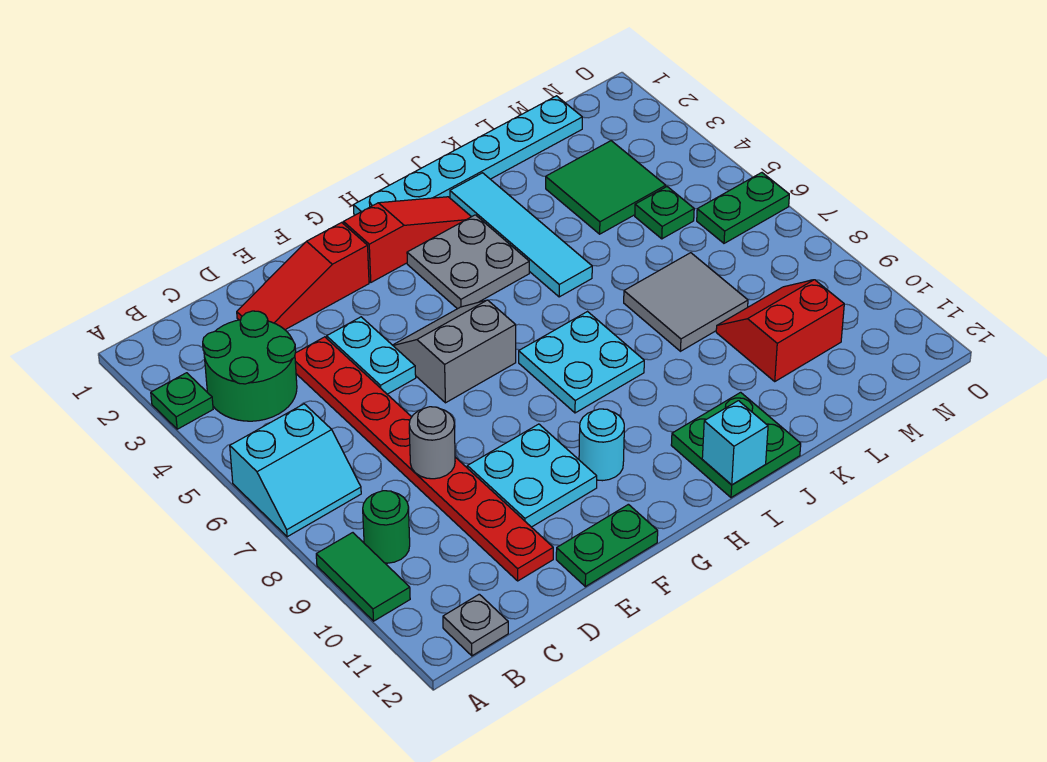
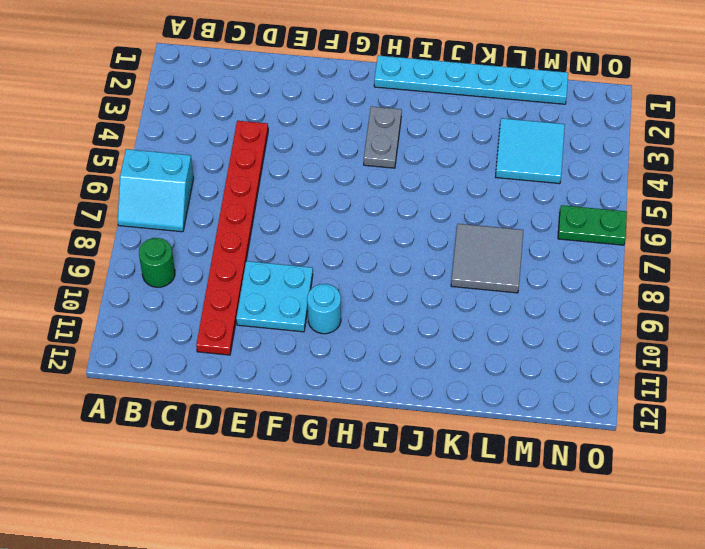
grey 1x2 plate [364,106,402,168] -> grey 2x2 plate [407,215,529,309]
cyan 2x2 tile [496,118,565,184] -> green 2x2 tile [546,141,666,234]
none -> green 1x1 plate [151,373,213,429]
none -> green 1x2 tile [316,533,410,621]
none -> green 2x2 round brick [203,311,297,421]

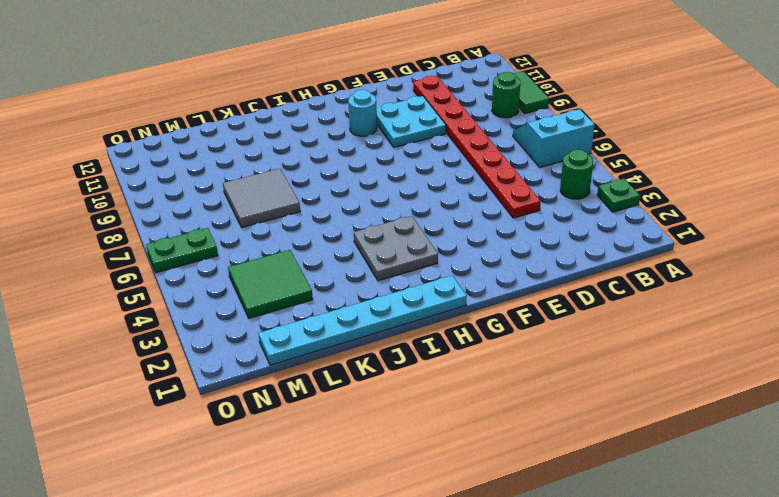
green 1x1 round brick [560,150,593,199] -> green 2x2 round brick [203,311,297,421]
none -> grey 1x1 plate [443,594,508,656]
none -> red 1x3 slope [237,222,369,330]
none -> cyan 1x2 plate [327,317,416,394]

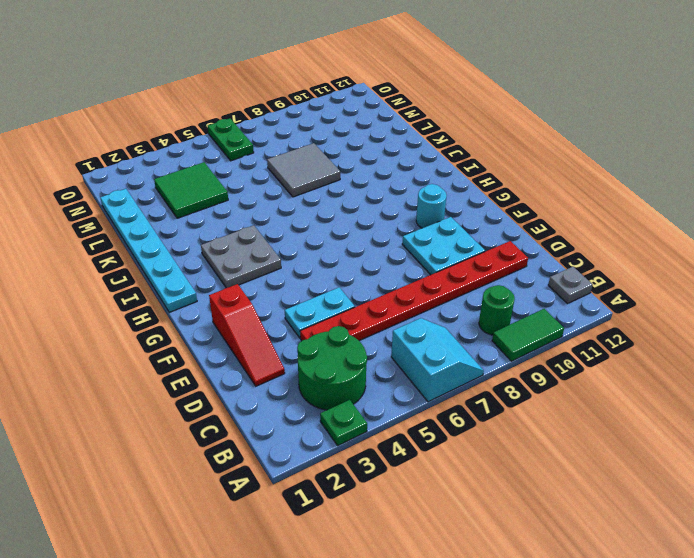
none -> green 1x2 plate [556,504,658,587]
none -> grey 2x2 slope [393,300,516,403]
none -> red 1x3 slope [344,197,471,282]

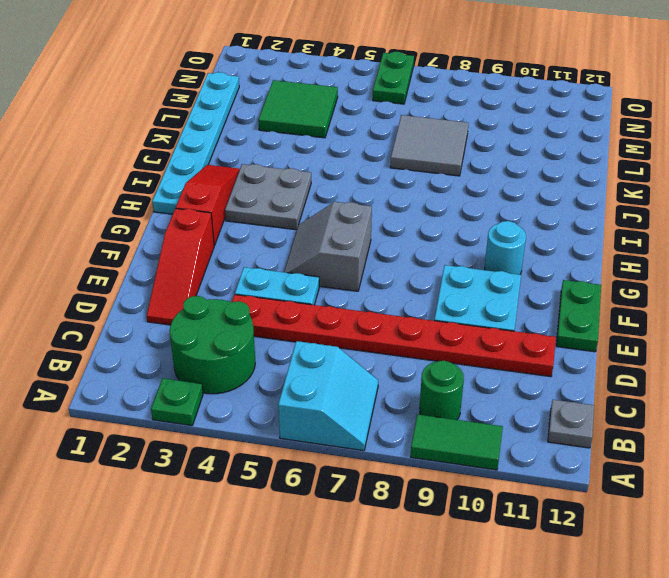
none -> cyan 2x2 plate [519,312,644,413]
none -> green 2x2 plate [671,392,801,498]
none -> cyan 1x4 tile [450,173,592,297]

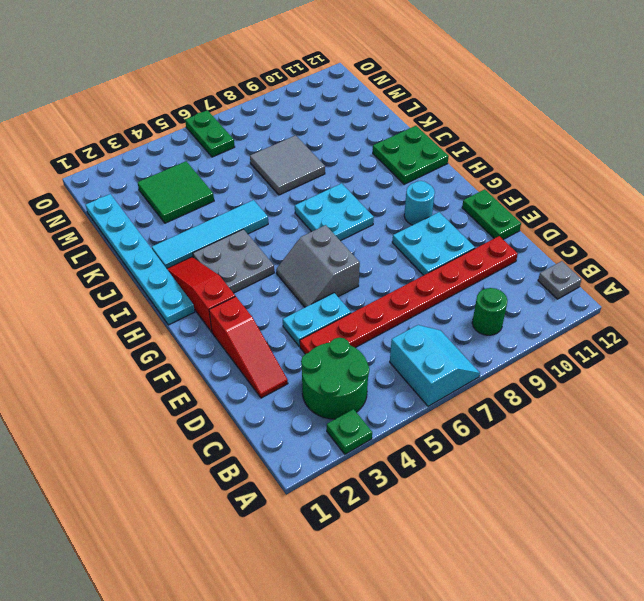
none -> green 1x2 tile [316,533,410,621]
none -> red 2x2 slope [716,280,844,381]
none -> green 1x1 plate [635,187,694,239]

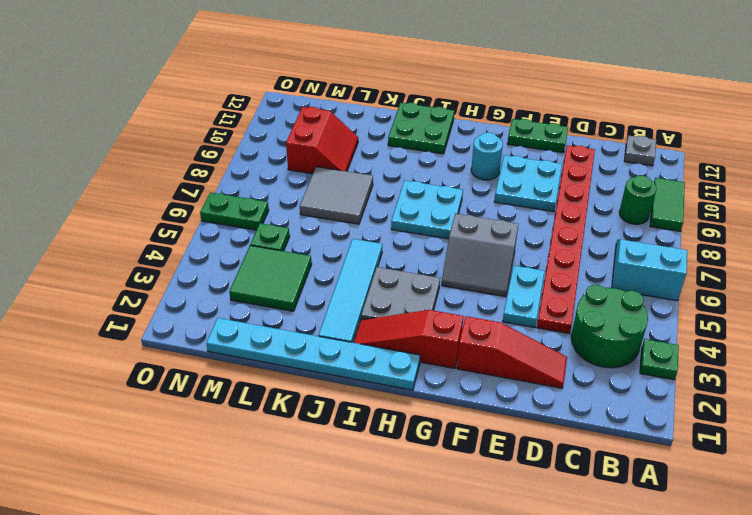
red 2x2 slope [286,107,358,174] -> red 2x2 slope turned to [716,280,844,381]
none -> grey 1x1 round brick [409,407,455,479]
none -> cyan 1x1 brick [702,401,768,485]

